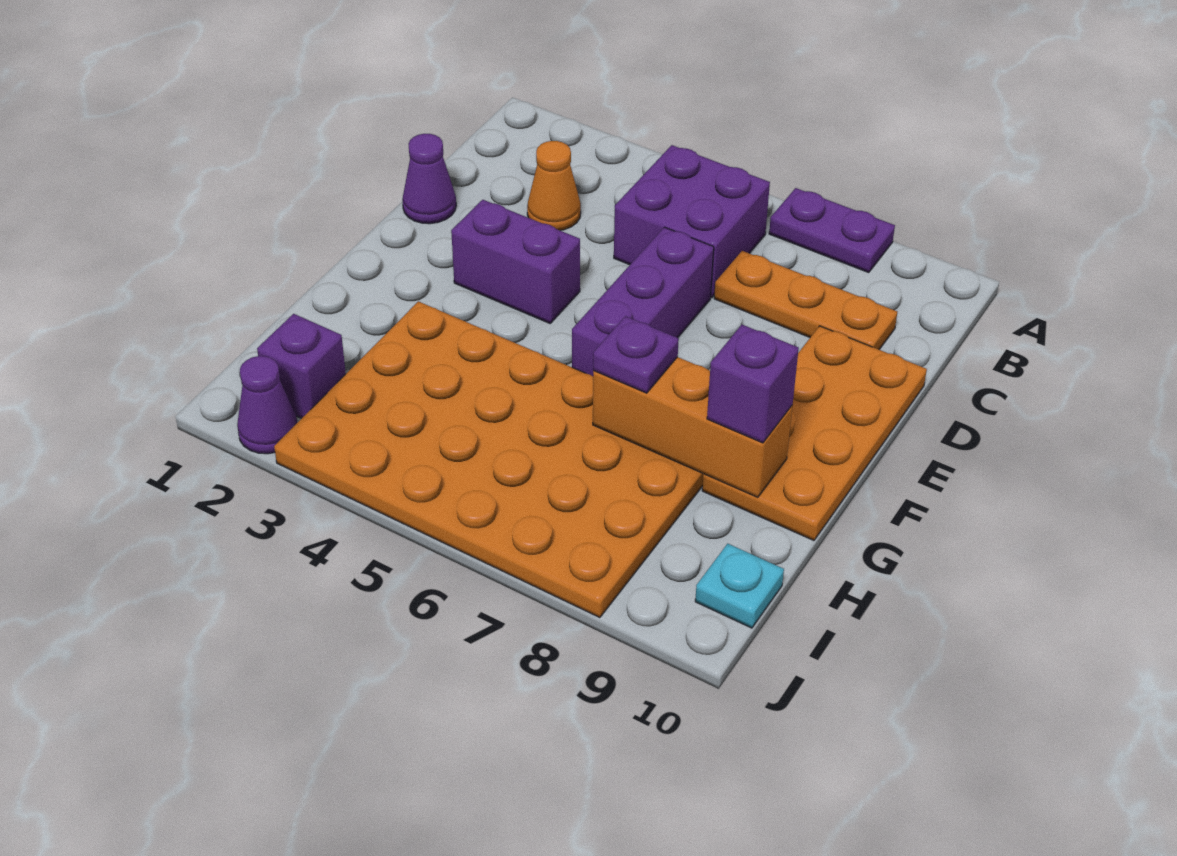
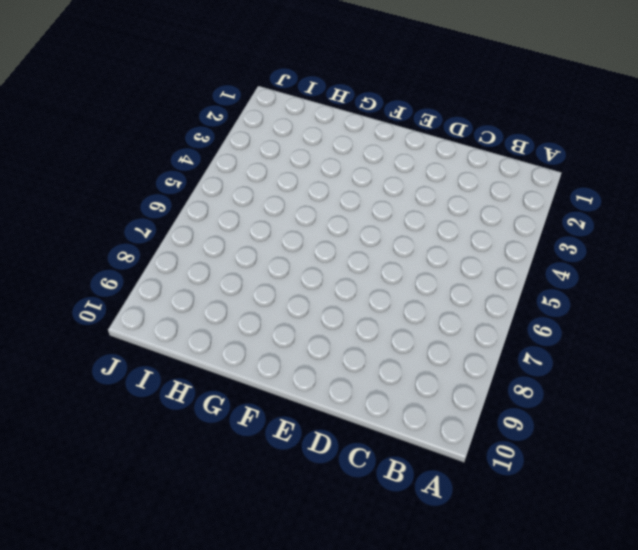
none -> purple 1x2 plate [769,188,895,273]
none -> purple 2x2 brick [614,145,770,298]
none -> orange 1x1 cone [527,141,581,230]

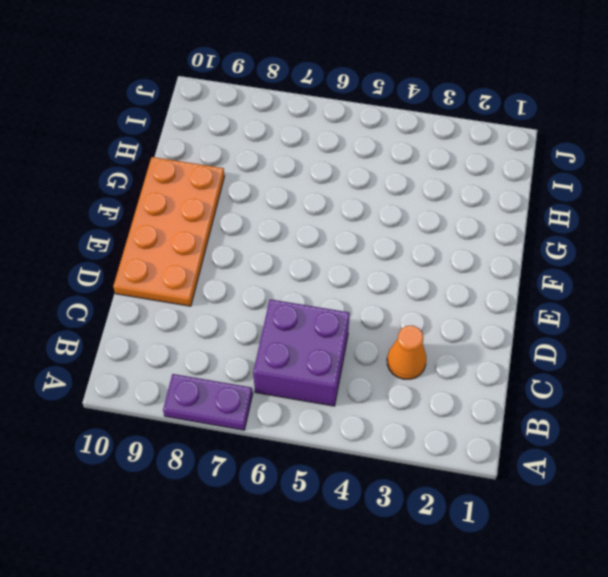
none -> orange 1x3 plate [714,251,897,349]
none -> purple 1x1 cone [402,134,456,224]
none -> purple 1x3 brick [572,227,714,376]

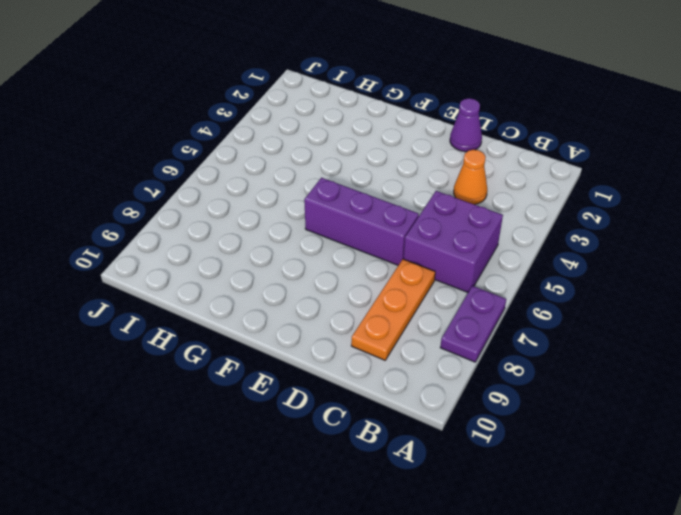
none -> orange 2x4 plate [702,326,927,540]
none -> purple 1x2 brick [451,200,580,323]
none -> orange 4x6 plate [274,301,703,618]

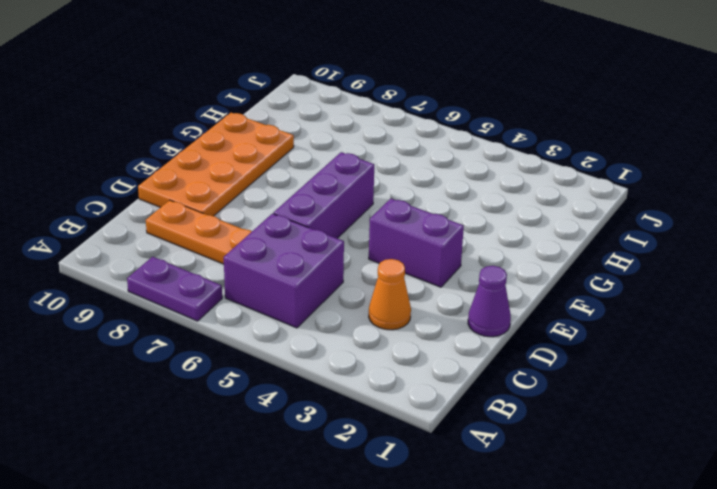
none -> orange 4x6 plate [274,301,703,618]
none -> purple 1x1 brick [257,314,346,418]
none -> cyan 1x1 plate [695,544,784,628]

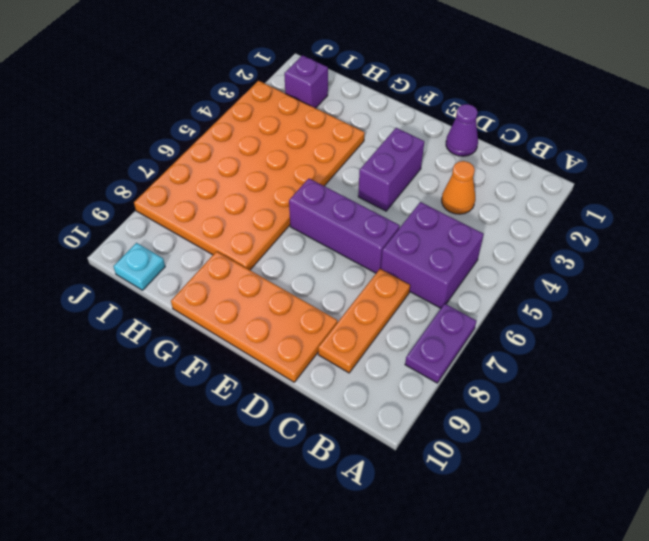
none -> purple 1x1 cone [237,356,297,454]
none -> orange 1x3 brick [593,357,792,497]
none -> purple 1x1 plate [593,316,679,393]

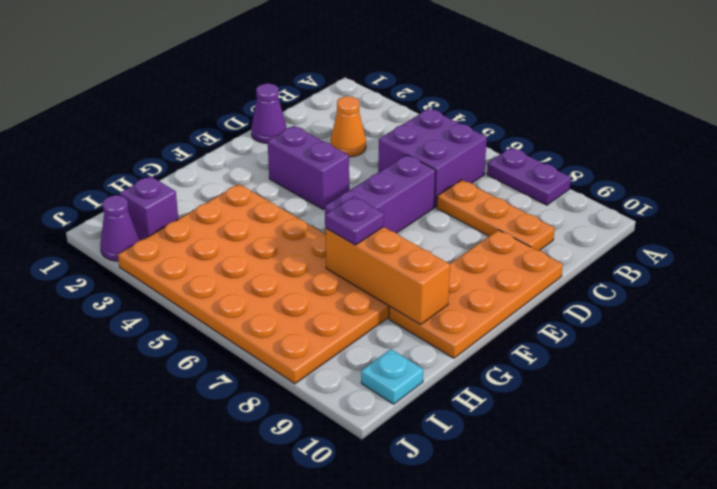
none -> purple 1x1 brick [707,325,799,443]

